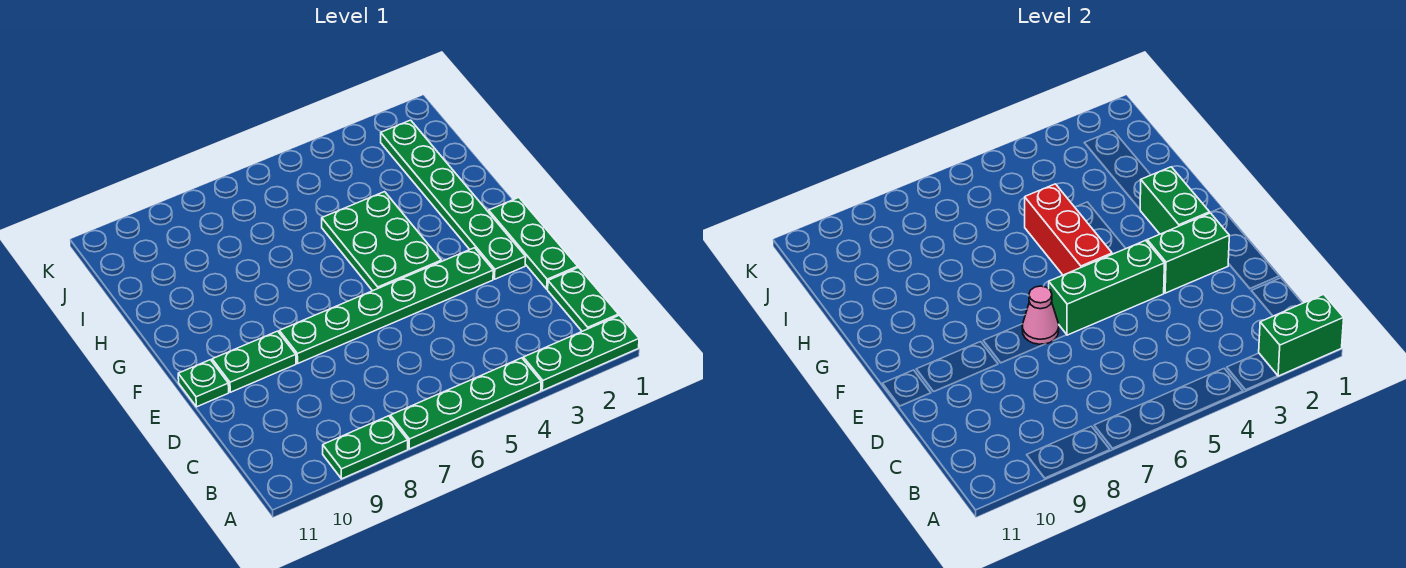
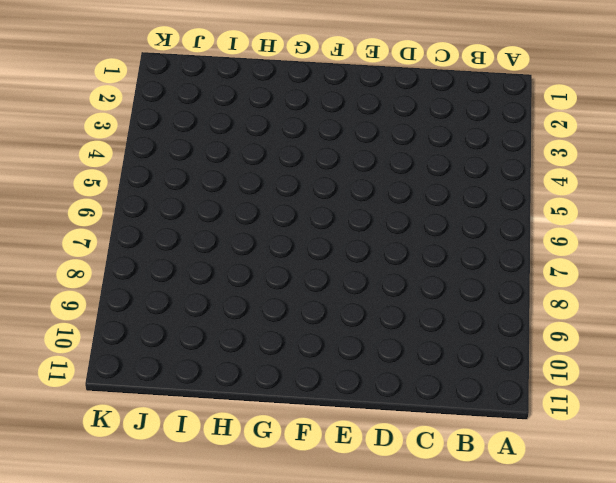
none -> green 1x3 plate [523,315,639,391]
none -> green 1x4 plate [390,358,541,449]
none -> green 1x2 plate [323,416,408,479]

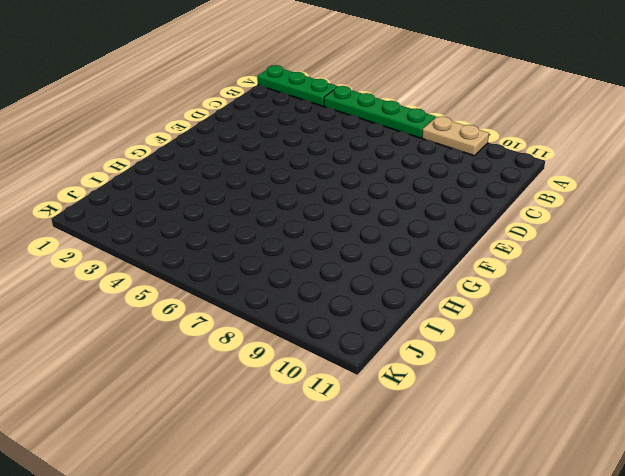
tan 1x2 plate [422,116,489,156] -> green 1x2 plate [323,416,408,479]
none -> green 1x2 plate [548,268,618,331]
none -> green 1x3 plate [489,198,578,289]
none -> green 1x6 plate [381,120,526,279]

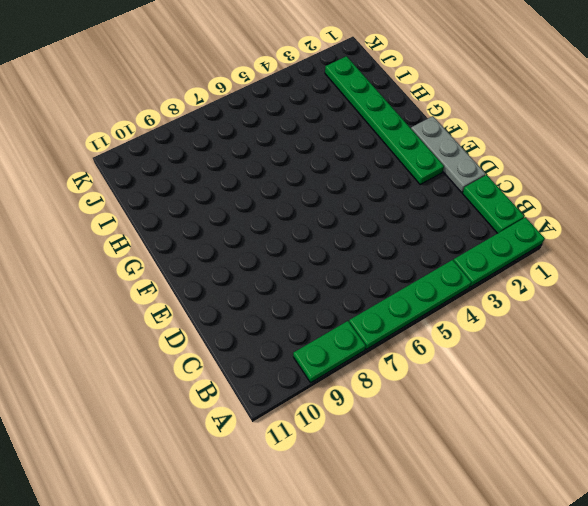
grey 1x3 plate [411,116,486,192] -> green 1x3 plate [489,198,578,289]
none -> green 1x6 plate [279,248,493,363]
none -> green 1x2 plate [212,331,296,392]
none -> green 1x1 plate [178,360,229,407]

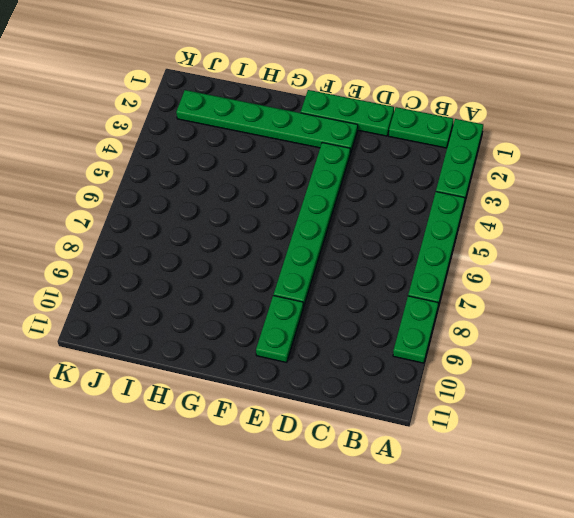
none -> green 1x1 plate [178,360,229,407]
none -> green 2x3 plate [322,192,441,291]
none -> green 1x2 brick [1259,294,1344,376]

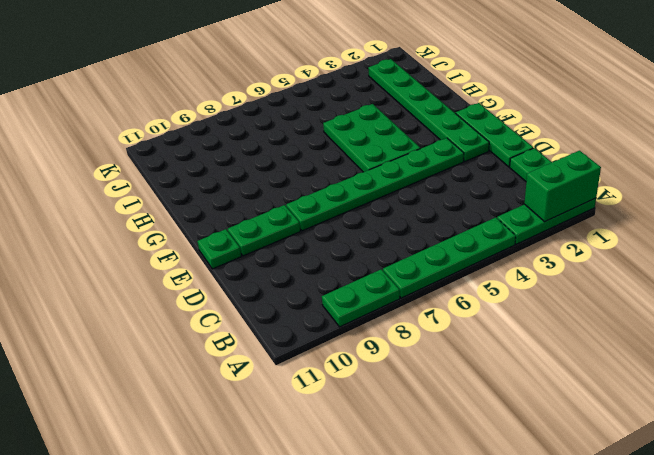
none -> green 1x2 brick [1147,213,1229,293]
none -> green 1x3 brick [1049,240,1164,335]
none -> pink 1x1 cone [1022,286,1059,344]

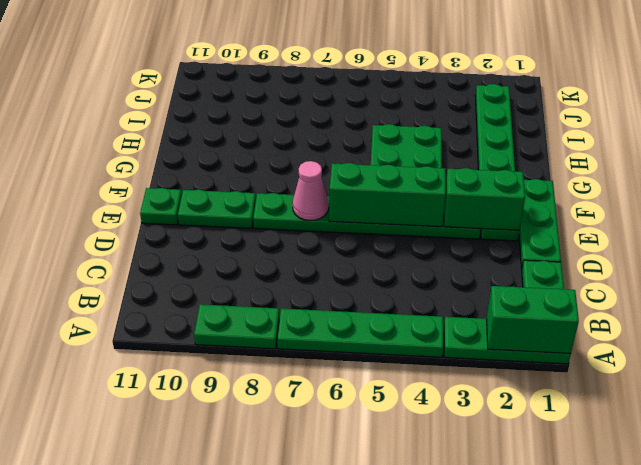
none -> green 1x2 brick [1140,167,1210,234]
none -> red 1x3 brick [1025,184,1112,275]

